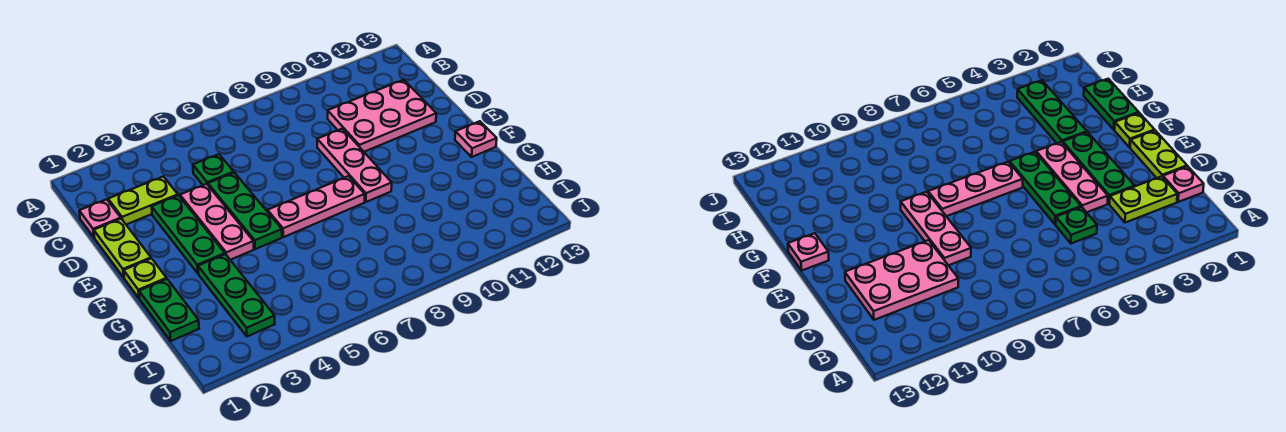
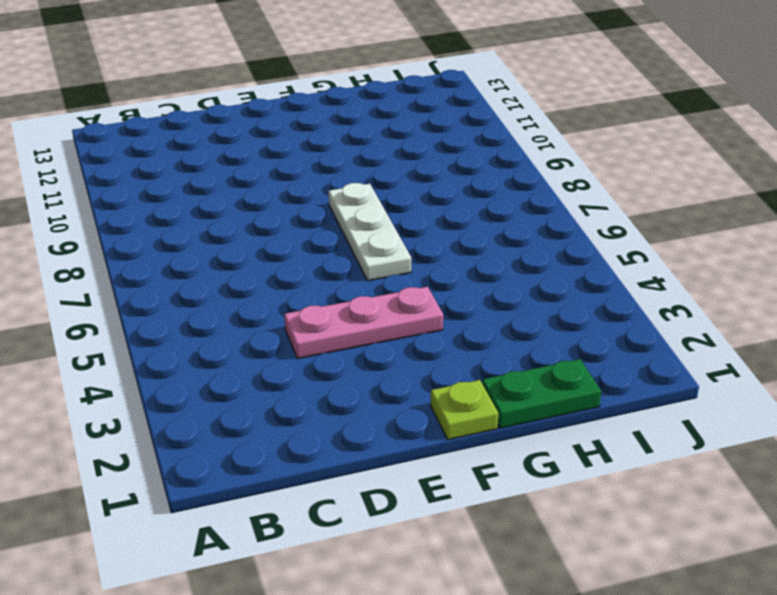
white 1x3 plate [329,183,411,281] -> pink 1x3 plate [268,176,365,237]
none -> pink 1x1 plate [79,199,121,238]
none -> lime 1x2 plate [108,177,178,225]
none -> green 1x1 plate [193,154,234,185]

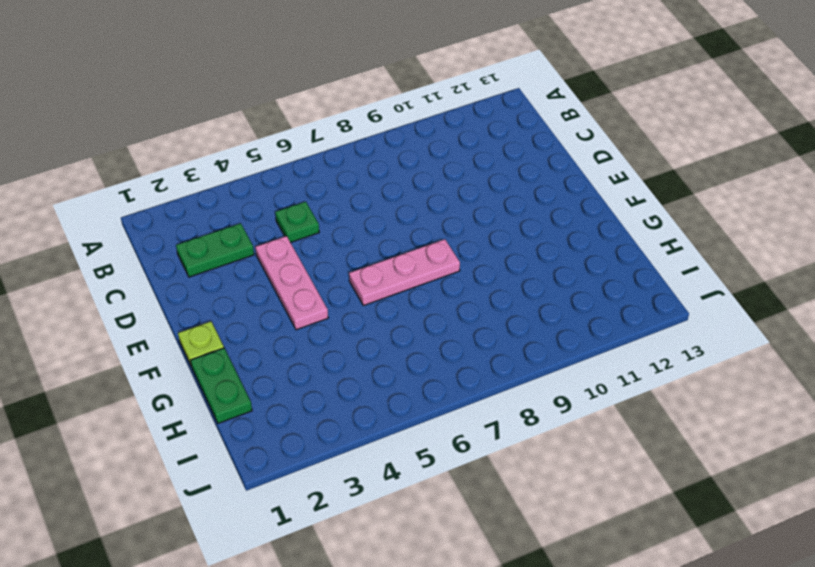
green 1x2 plate [176,223,254,277] -> lime 1x2 plate [108,177,178,225]
none -> pink 1x1 plate [79,199,121,238]
none -> pink 2x3 plate [328,80,436,152]
none -> lime 1x2 plate [94,219,151,277]

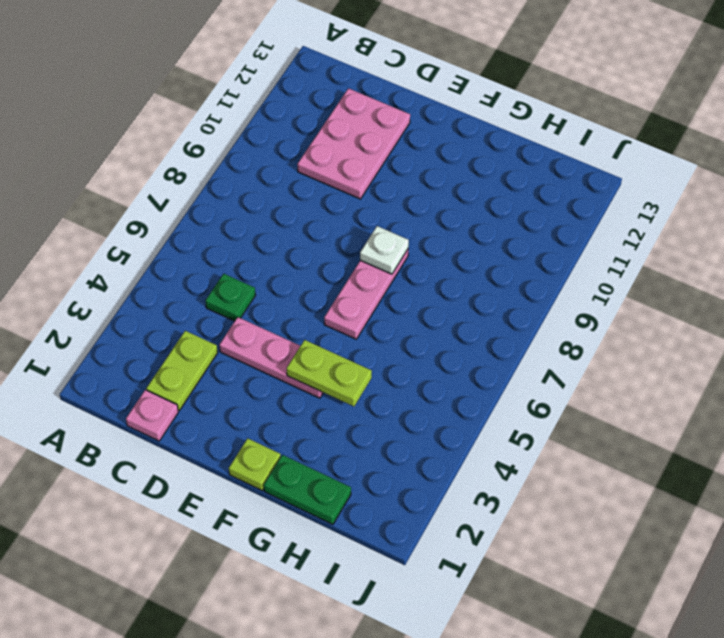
lime 1x2 plate [287,340,372,406] -> lime 1x2 plate moved to [94,219,151,277]
white 1x1 plate [360,226,409,274] -> none
none -> green 1x3 plate [152,195,225,273]
none -> green 1x3 plate [208,173,282,249]
none -> pink 1x3 plate [317,129,392,202]

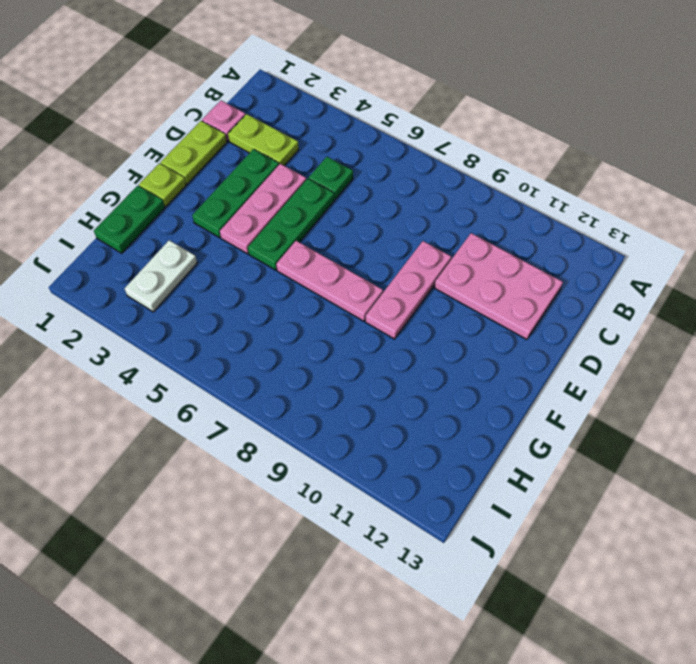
white 1x2 plate [125,240,197,312] -> green 1x3 plate [198,254,275,337]
none -> pink 1x1 plate [455,121,497,157]

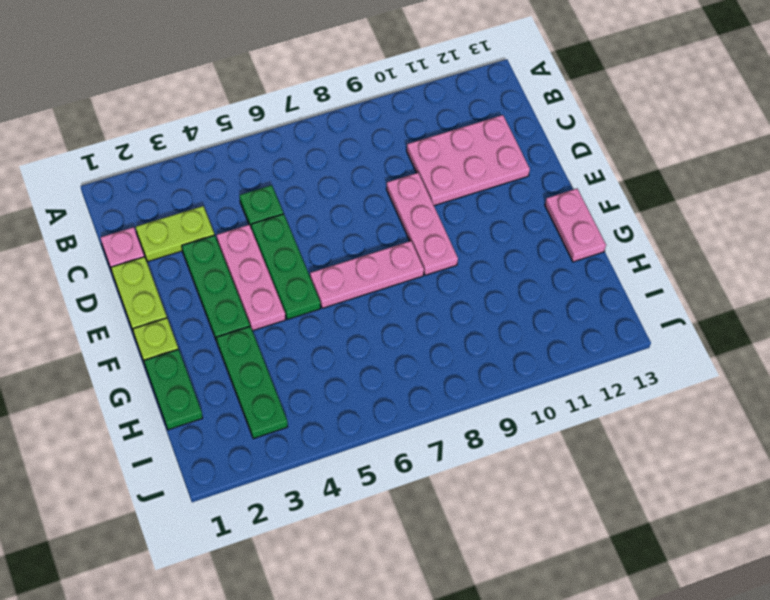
pink 1x2 plate [545,189,606,262] -> pink 1x1 plate [455,121,497,157]

